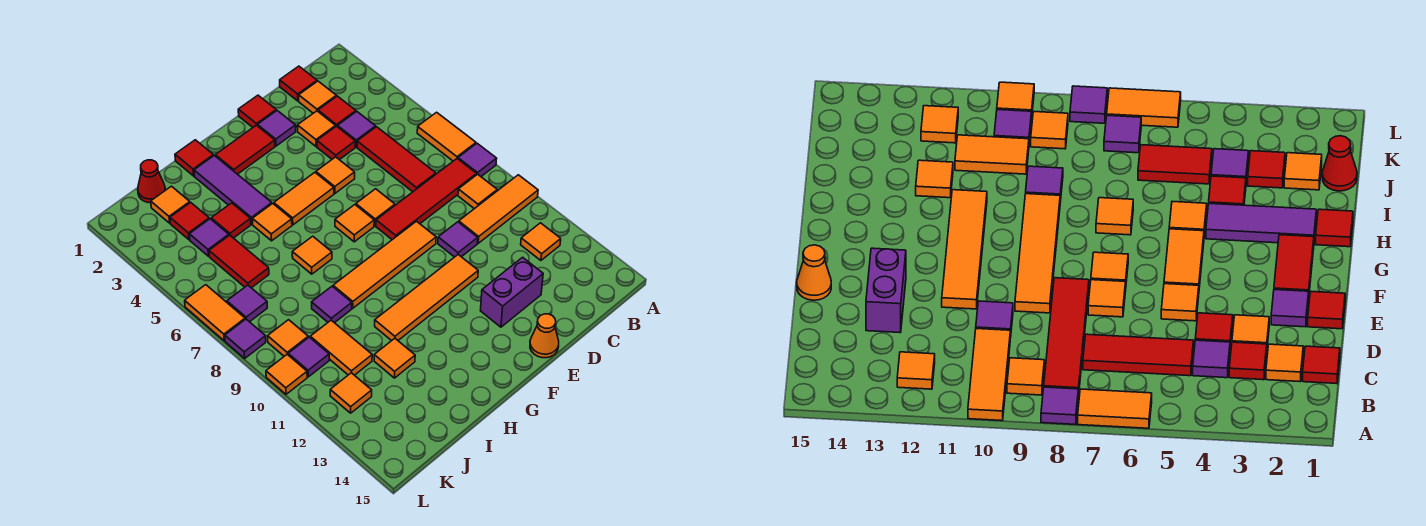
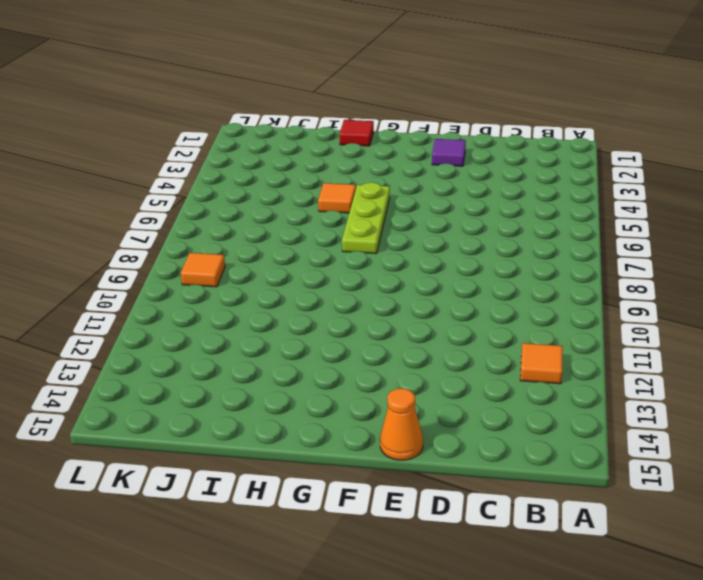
lime 1x3 plate [342,182,390,254] -> orange 1x2 tile [274,172,334,225]
none -> orange 1x2 tile [417,112,476,161]
none -> purple 1x1 tile [458,143,497,176]
none -> orange 1x3 tile [459,175,538,243]
none -> red 1x4 tile [376,159,477,240]

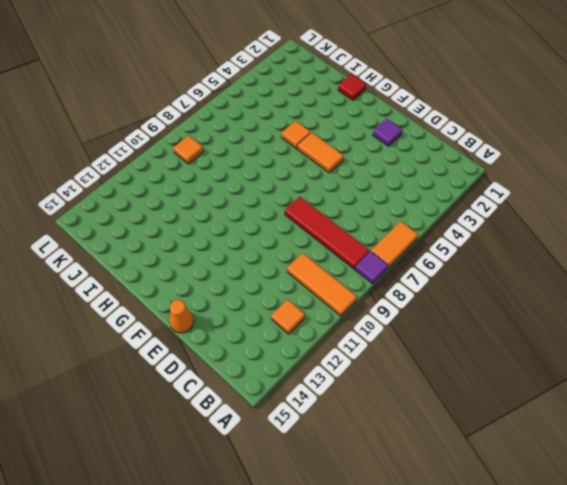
none -> orange 1x1 tile [458,174,497,209]
none -> red 1x1 tile [280,66,317,101]
none -> orange 1x1 tile [299,81,336,113]
none -> red 1x1 tile [318,96,356,126]

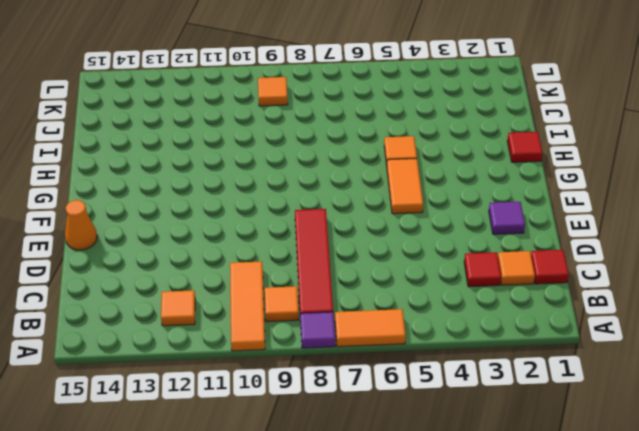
none -> purple 1x1 tile [337,111,376,147]
none -> red 1x3 tile [357,127,436,192]
none -> orange 1x1 tile [297,111,336,147]
none -> red 1x1 tile [317,126,355,160]

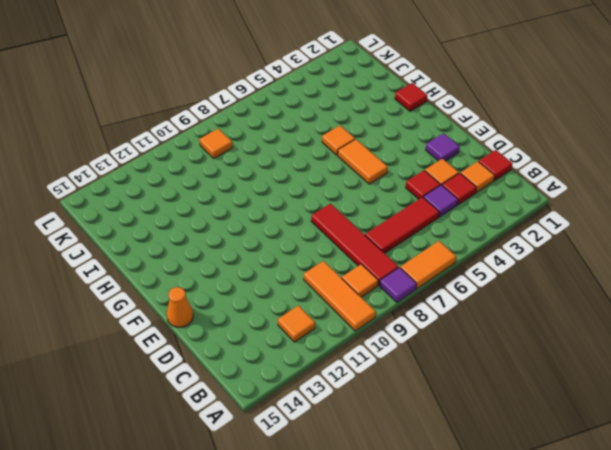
none -> purple 1x1 tile [438,222,478,257]
none -> purple 1x2 brick [481,257,543,327]
none -> red 1x1 tile [238,95,276,127]
none -> orange 1x1 tile [316,157,355,193]

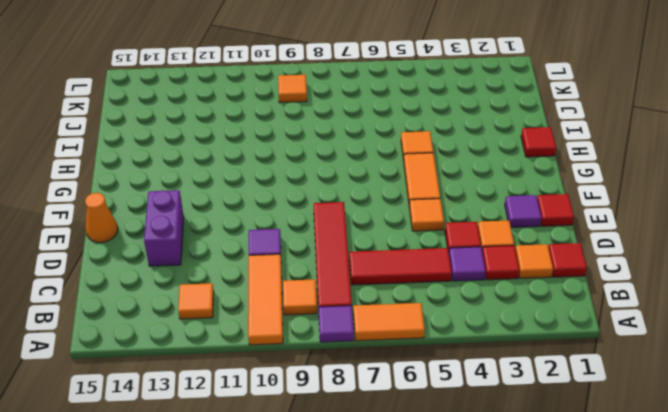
none -> orange 1x1 tile [356,189,395,226]
none -> orange 1x4 tile [333,221,436,308]
none -> orange 1x4 tile [375,255,478,341]
none -> red 1x2 tile [215,125,275,174]

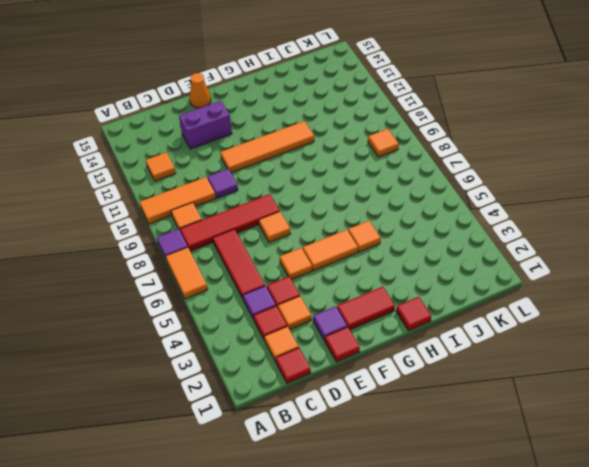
none -> orange 1x4 tile [333,221,436,308]
none -> orange 1x1 tile [335,205,374,242]
none -> purple 1x3 tile [194,155,272,224]
none -> orange 1x1 tile [292,236,332,274]

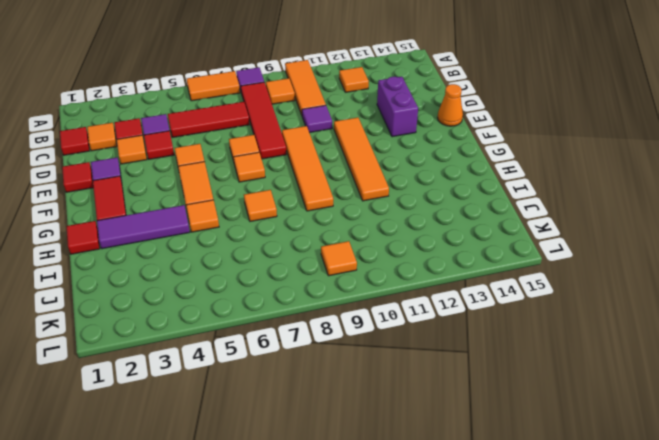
none -> red 1x1 tile [211,203,251,238]
none -> purple 1x1 tile [312,286,352,323]
none -> orange 1x1 tile [374,338,415,378]
none -> red 1x1 cone [138,160,165,203]

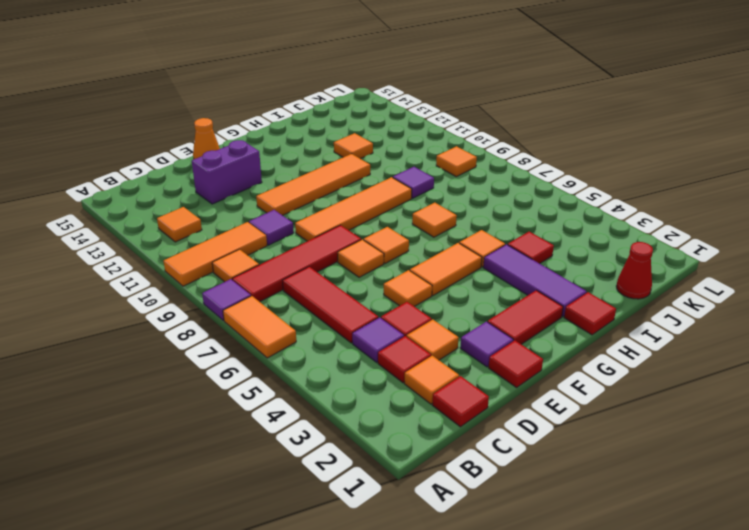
none -> orange 1x1 tile [151,186,190,223]
none -> red 1x1 tile [170,202,209,240]
none -> purple 1x1 tile [189,219,229,256]
none -> red 1x2 tile [209,235,269,288]

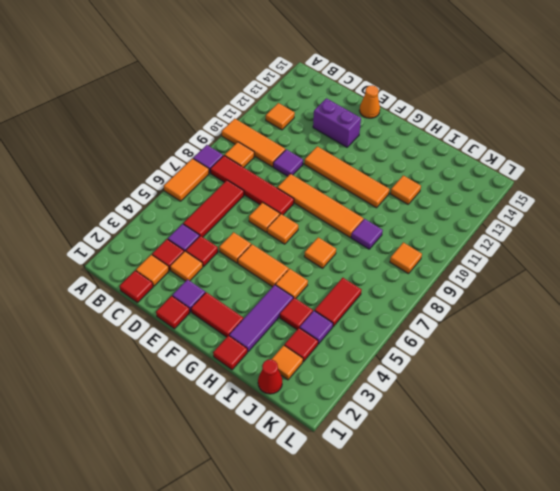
none -> orange 1x2 tile [310,320,372,375]
none -> purple 1x1 tile [227,285,267,322]
none -> purple 1x1 tile [288,337,329,377]
none -> orange 1x1 tile [330,373,372,413]

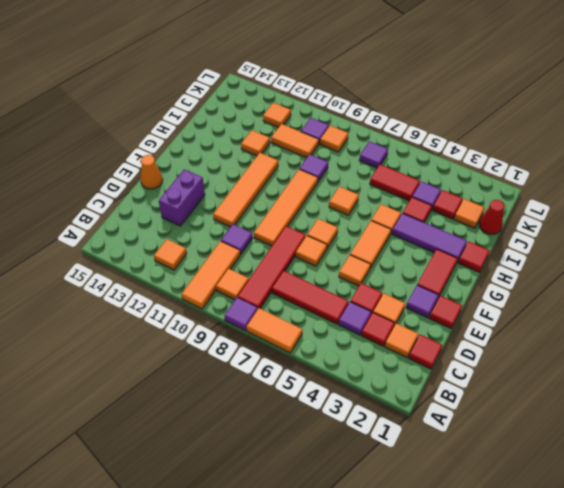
none -> orange 1x2 tile [185,285,245,341]
none -> purple 1x1 tile [225,319,266,358]
none -> orange 1x1 tile [266,354,307,394]

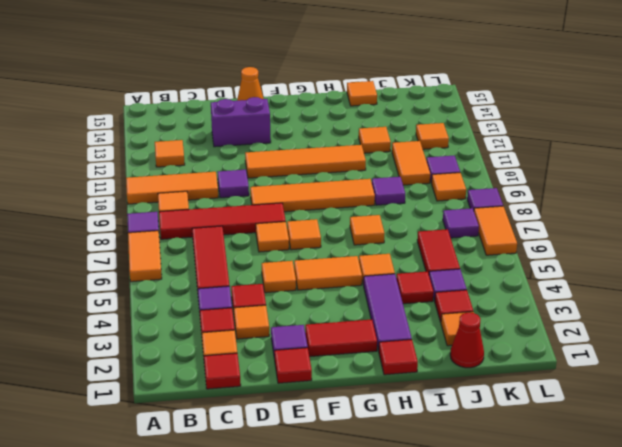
orange 1x1 tile [347,81,377,106] -> orange 1x1 tile moved to [266,354,307,394]

